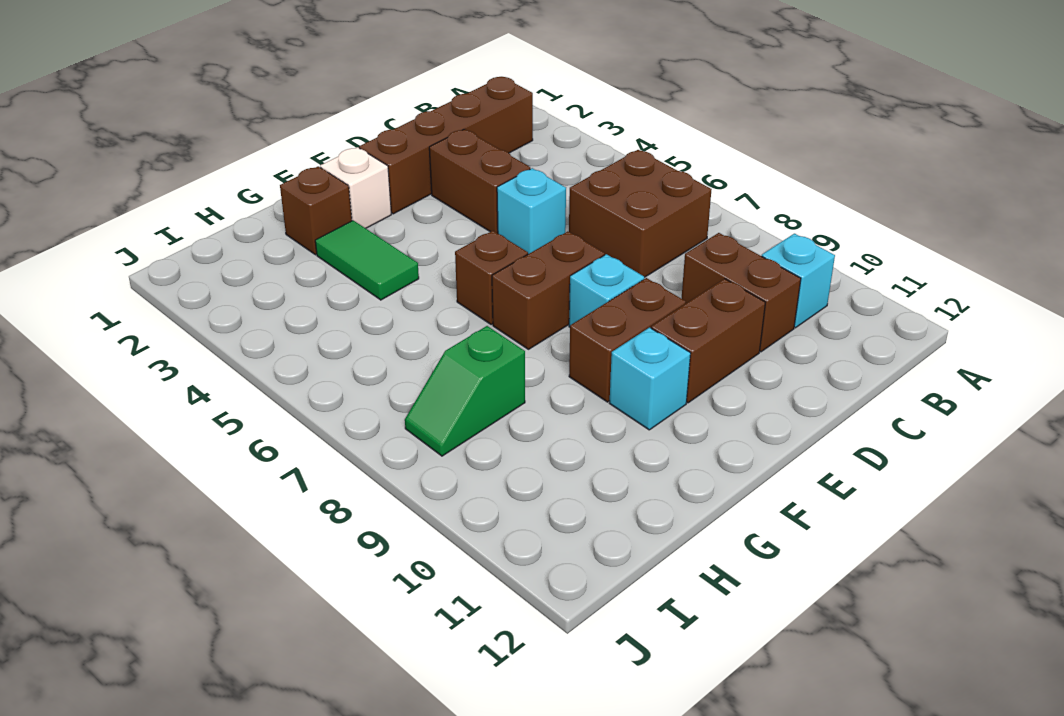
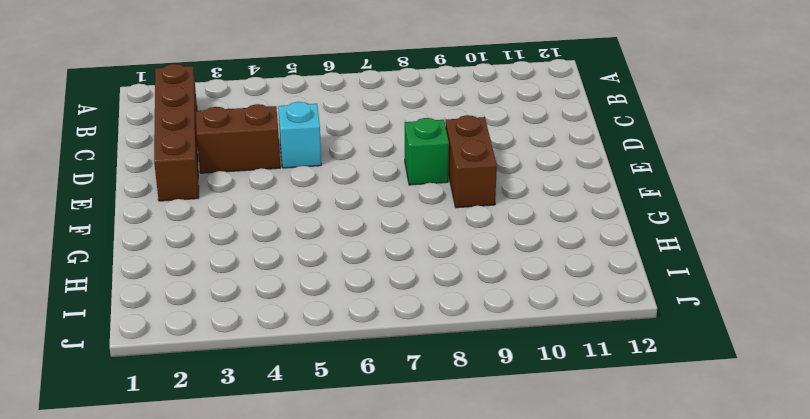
green 1x1 brick [405,118,449,185] -> cyan 1x1 brick [569,254,644,327]
none -> brown 2x2 brick [569,150,712,277]
none -> cyan 1x1 brick [762,234,835,328]
none -> brown 1x2 brick [682,233,801,352]

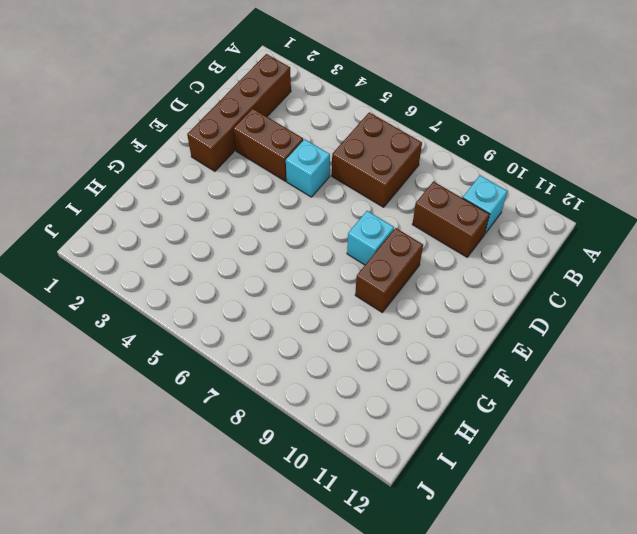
none -> brown 1x2 brick [651,279,766,403]
none -> brown 1x2 brick [492,232,605,349]
none -> white 1x1 brick [320,147,391,228]

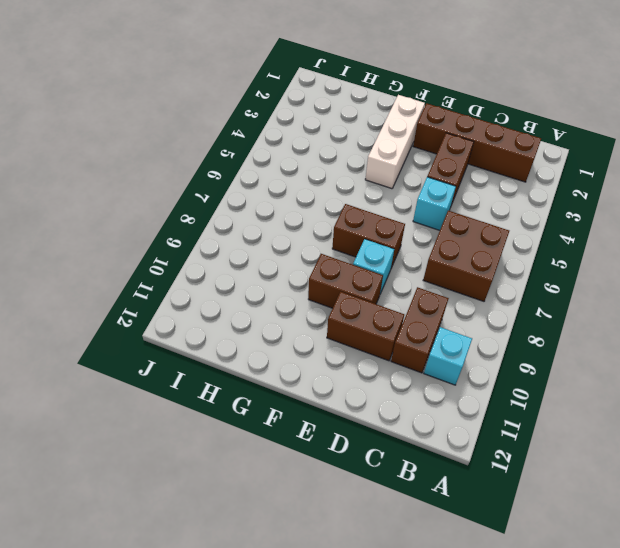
white 1x3 brick [365,95,425,189] -> white 1x1 brick [320,147,391,228]
none -> brown 1x1 brick [455,231,528,324]
none -> cyan 1x1 brick [610,328,691,430]
none -> brown 1x1 brick [280,166,352,255]

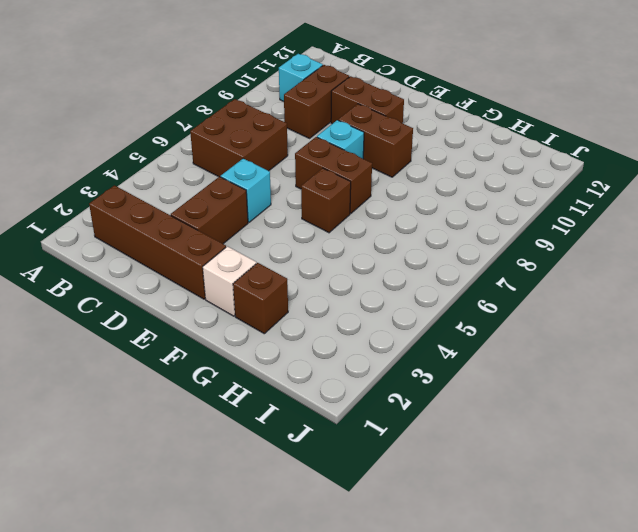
none -> cyan 1x1 brick [610,328,691,430]
none -> green 1x2 tile [315,220,419,300]
none -> green 1x2 slope [405,326,525,456]

